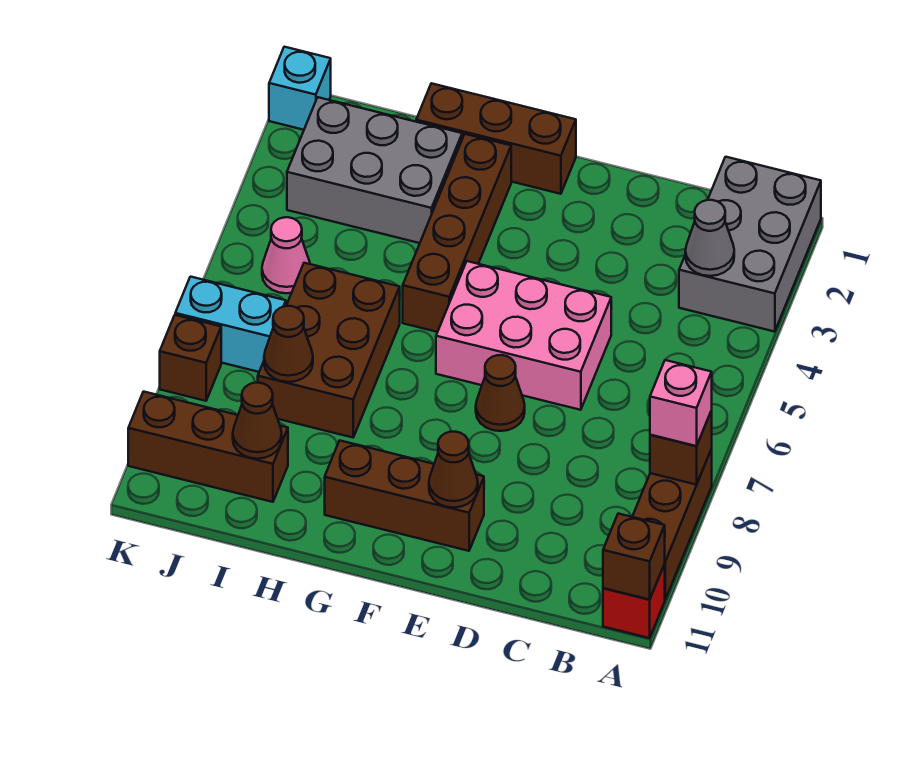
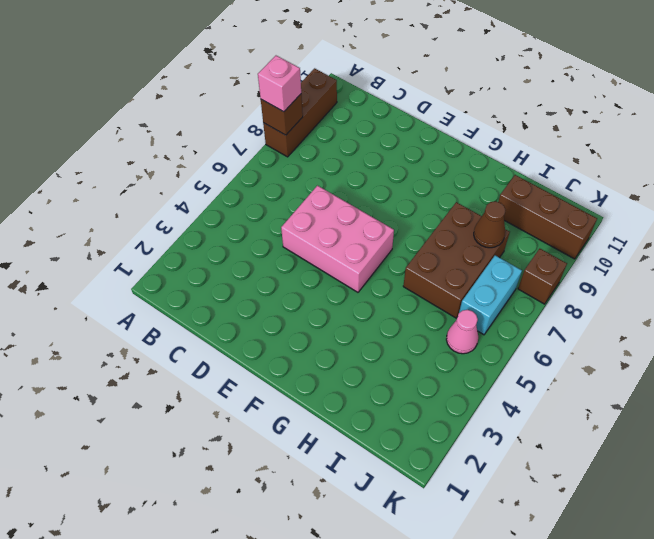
cyan 1x2 brick [459,255,522,335] -> cyan 1x2 brick turned to [175,277,286,372]
none -> grey 2x3 brick [679,157,821,332]
none -> red 1x1 brick [603,564,665,638]
none -> brown 1x1 cone [476,355,525,431]

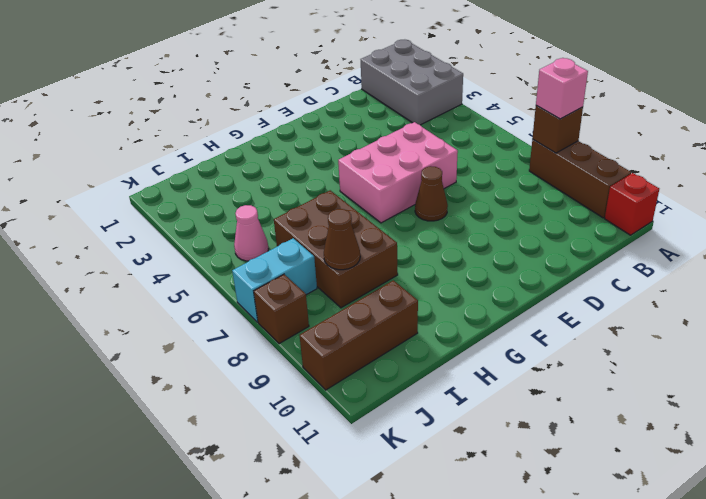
none -> brown 1x3 brick [325,441,484,551]
none -> brown 1x3 brick [416,83,576,194]
none -> brown 1x4 brick [403,134,511,332]

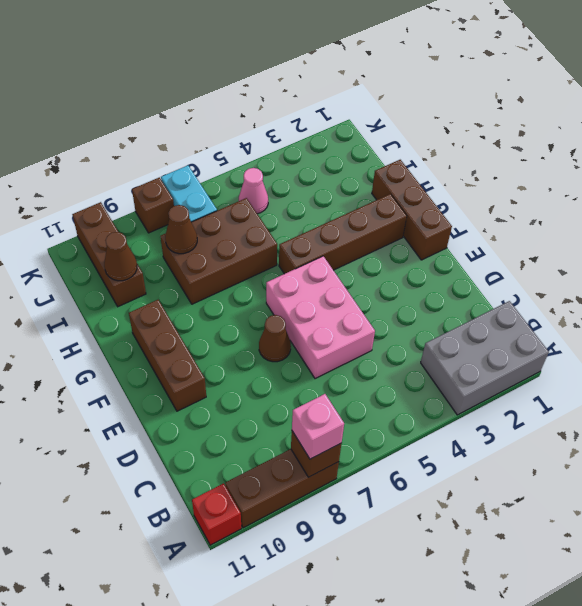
none -> grey 2x3 brick [287,97,462,243]
none -> cyan 1x1 brick [269,47,331,130]
none -> brown 1x1 brick [603,514,665,600]

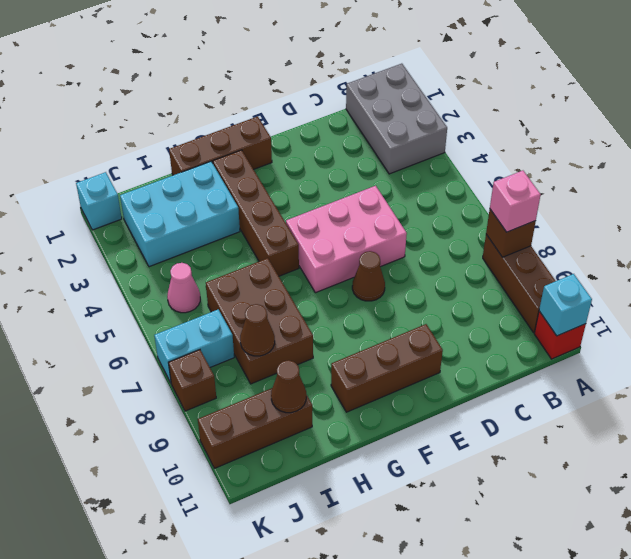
cyan 1x1 brick [539,274,592,336] -> brown 1x1 brick [603,514,665,600]
cyan 2x3 brick [120,162,240,267] -> grey 2x3 brick [287,97,462,243]
none -> grey 1x1 cone [685,200,734,276]
none -> brown 1x1 cone [429,432,478,508]

